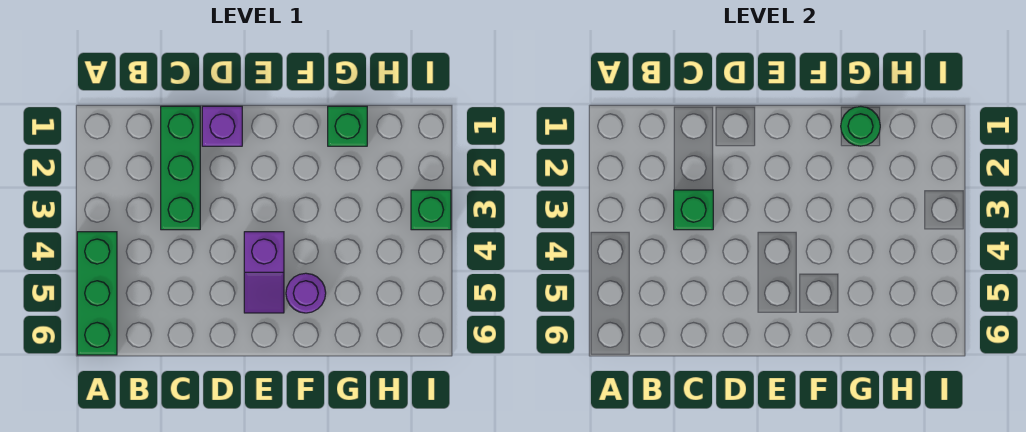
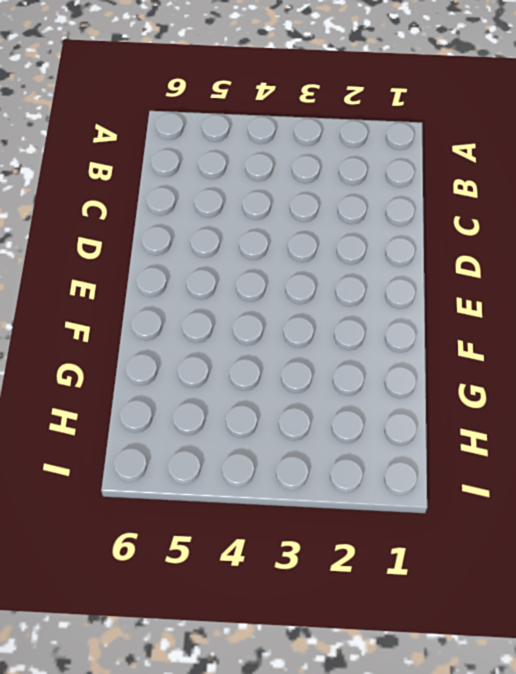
none -> green 1x3 brick [77,232,117,355]
none -> green 1x3 brick [161,106,200,230]

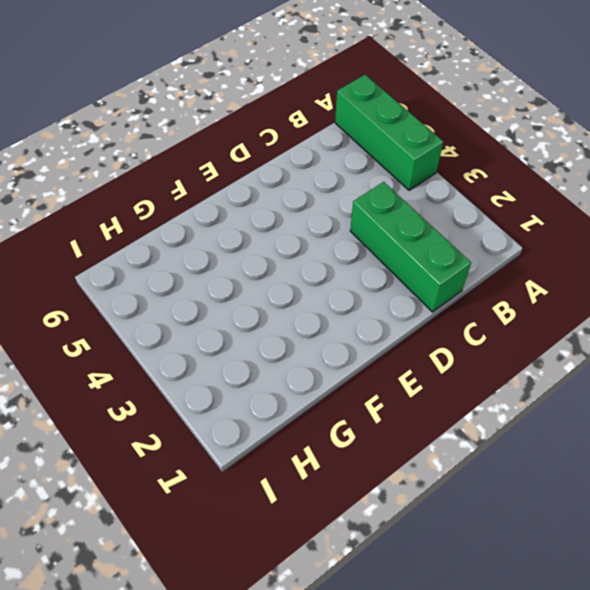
none -> purple 1x1 brick [202,106,242,146]
none -> purple 1x2 slope [244,232,284,313]

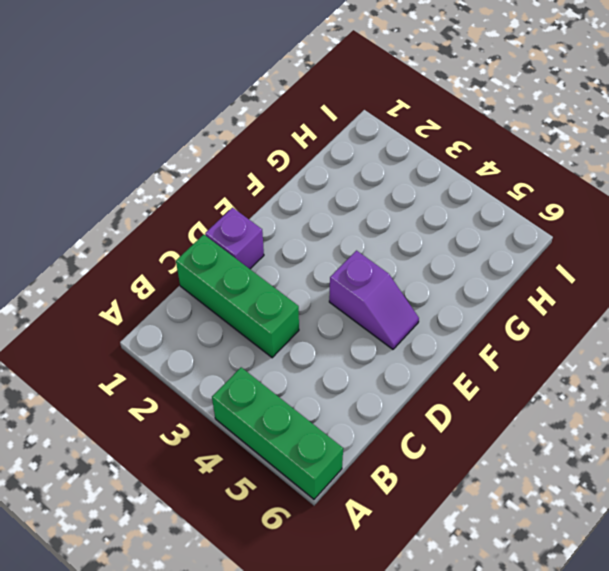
none -> purple 1x1 round brick [286,273,326,313]
none -> green 1x1 brick [328,106,367,146]

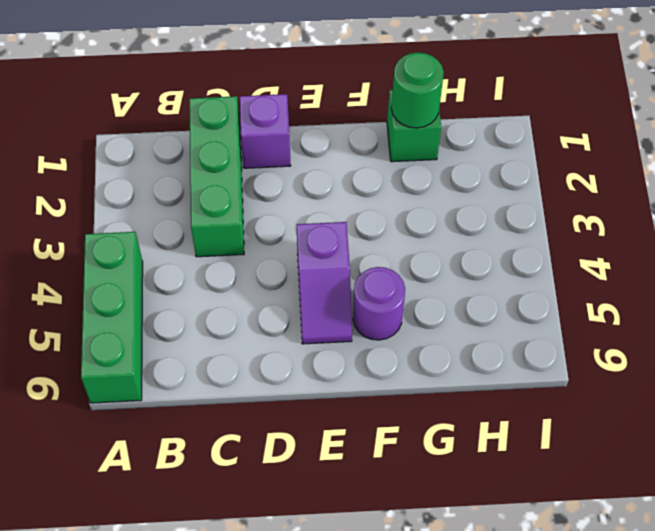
none -> green 1x1 brick [411,190,451,230]
none -> green 1x1 brick [674,190,713,230]

